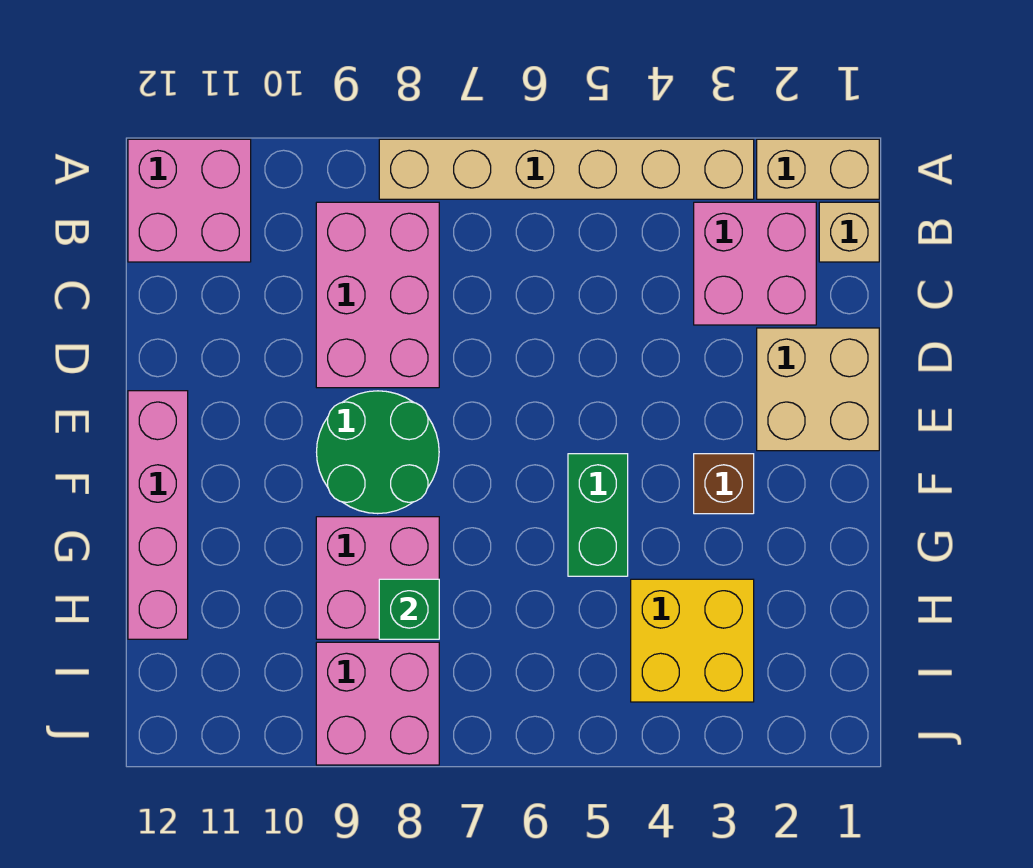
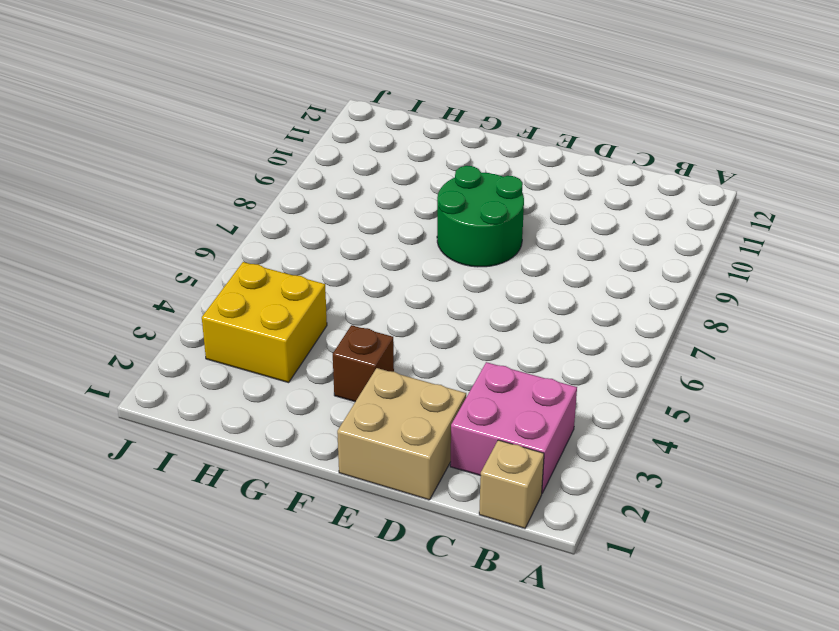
none -> tan 1x2 brick [757,139,879,199]
none -> tan 1x6 brick [379,139,754,199]
none -> pink 2x2 brick [128,139,251,262]

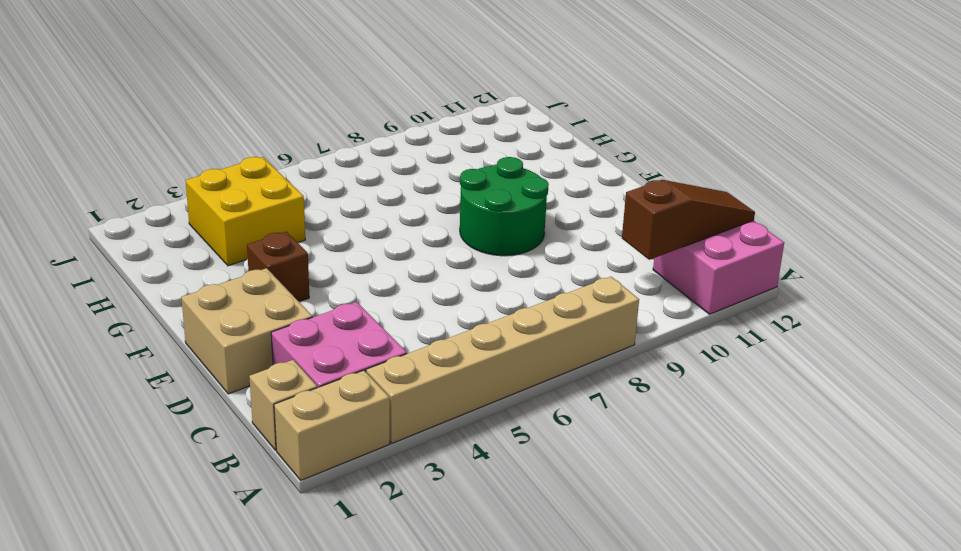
brown 1x3 slope [622,180,755,260] -> none
none -> pink 2x3 brick [316,202,439,388]
none -> pink 1x4 brick [128,391,188,639]
none -> green 1x2 brick [568,454,628,576]

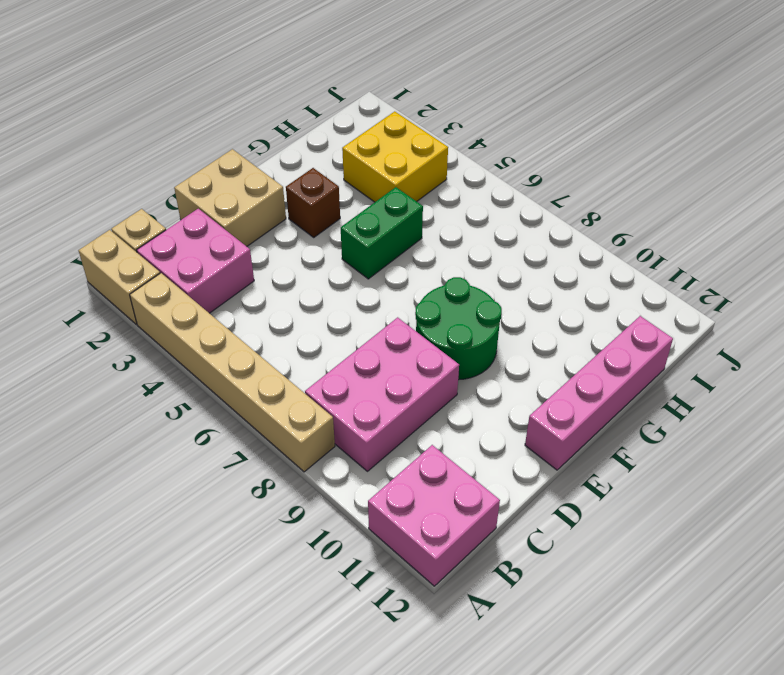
none -> pink 2x2 brick [316,517,439,639]
none -> pink 2x2 brick [316,642,439,765]
none -> green 1x1 brick [379,579,439,639]

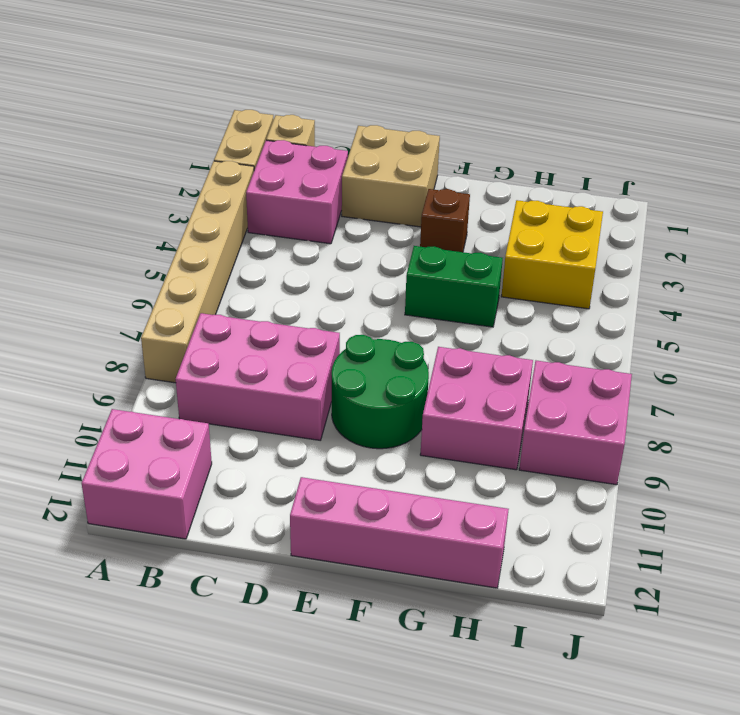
none -> green 1x1 brick [379,579,439,639]

